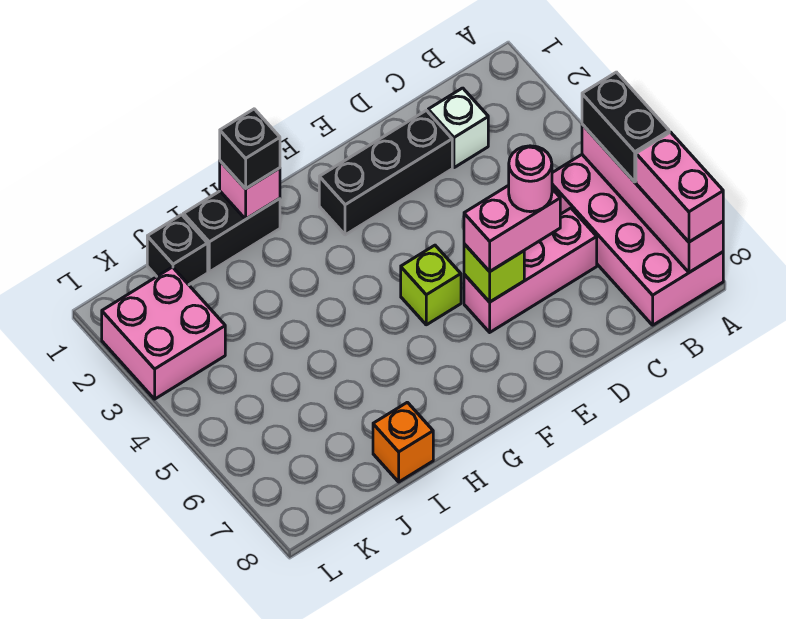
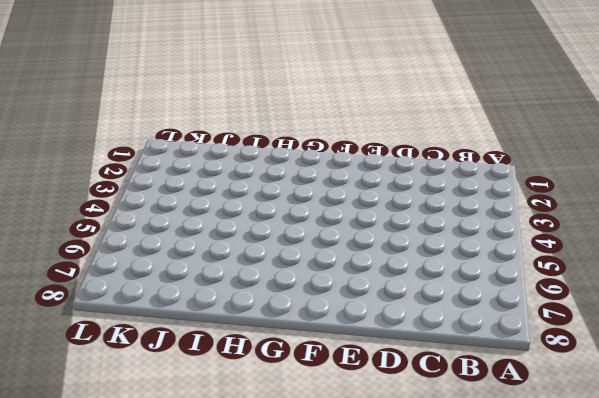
none -> pink 2x4 brick [552,155,723,325]
none -> white 1x1 brick [428,88,488,168]
none -> pink 1x3 brick [464,208,597,332]

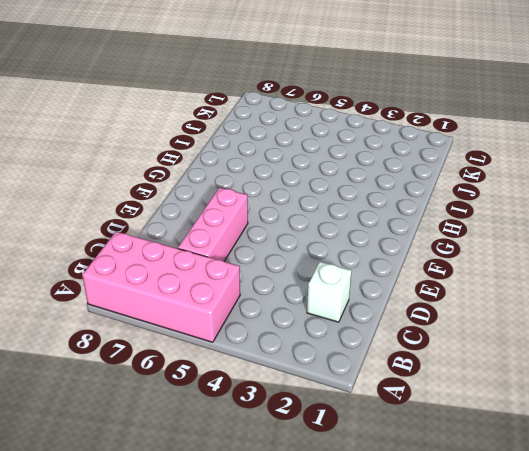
none -> black 1x3 brick [319,110,452,235]
none -> lime 1x1 brick [401,245,461,325]
none -> black 1x2 brick [183,191,280,272]

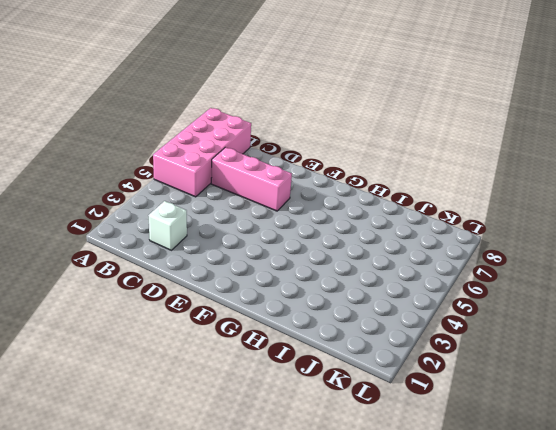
none -> black 1x3 brick [319,110,452,235]
none -> lime 1x1 brick [401,245,461,325]
none -> black 1x2 brick [183,191,280,272]

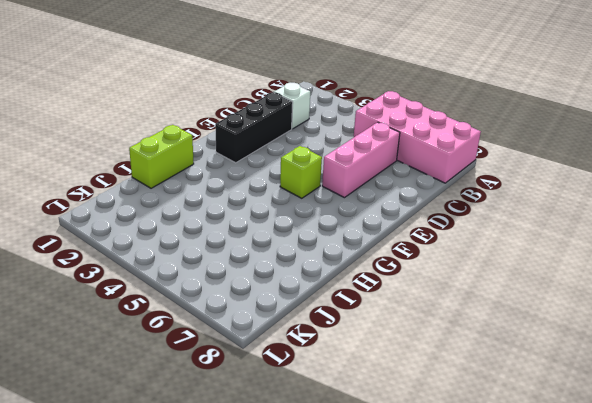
lime 1x2 brick [129,125,194,188] -> black 1x2 brick [183,191,280,272]
none -> orange 1x1 brick [373,402,433,482]
none -> black 1x1 brick [147,215,208,285]
none -> pink 2x2 brick [102,267,225,399]

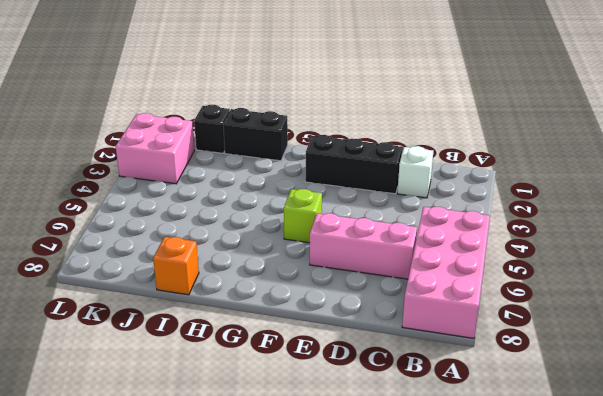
none -> pink 1x4 brick [582,124,723,272]
none -> lime 1x1 brick [464,244,524,302]
none -> pink 1x1 brick [220,161,280,219]

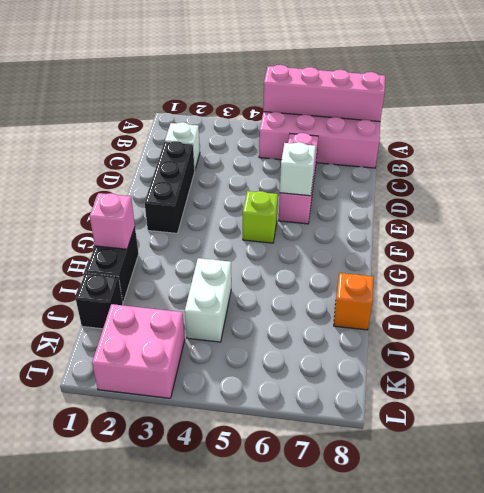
white 1x1 brick [280,142,316,196] -> lime 1x1 brick [464,244,524,302]
white 1x2 brick [185,258,231,342] -> none
none -> black 1x2 brick [582,72,669,182]
none -> pink 1x2 brick [636,132,723,242]
none -> pink 1x2 brick [464,185,560,271]

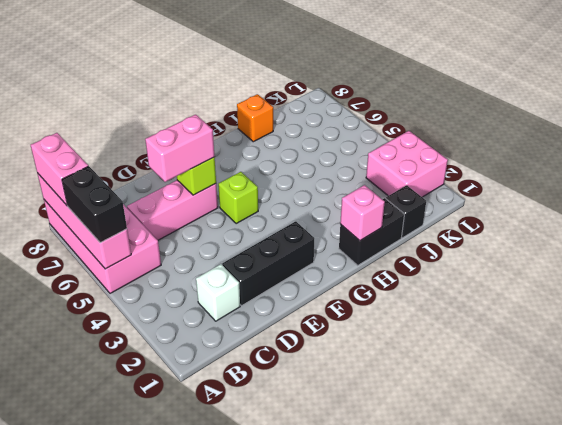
none -> black 1x1 brick [220,109,280,189]
none -> pink 1x1 round brick [509,146,552,212]

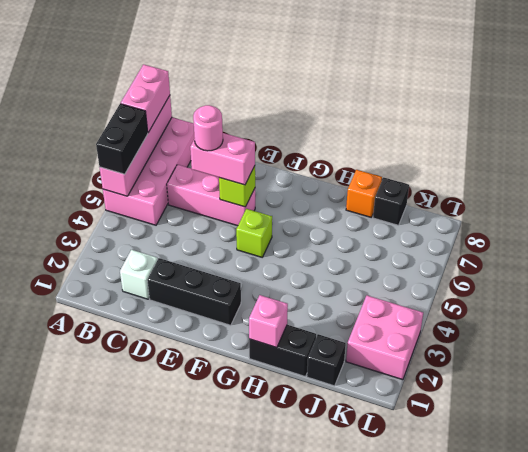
black 1x1 brick [373,177,409,225] -> black 1x1 brick moved to [220,109,280,189]

